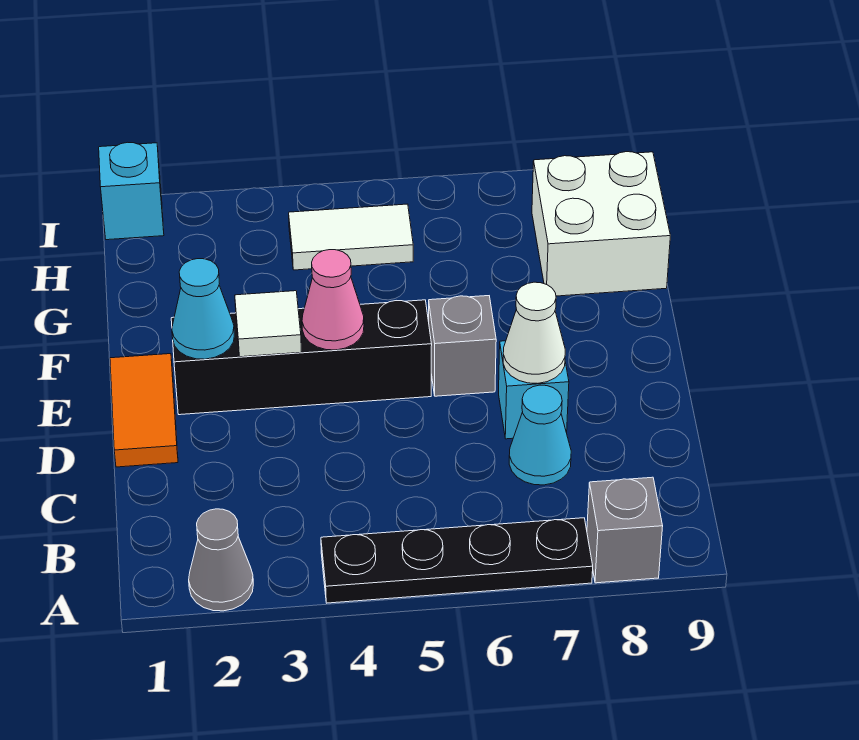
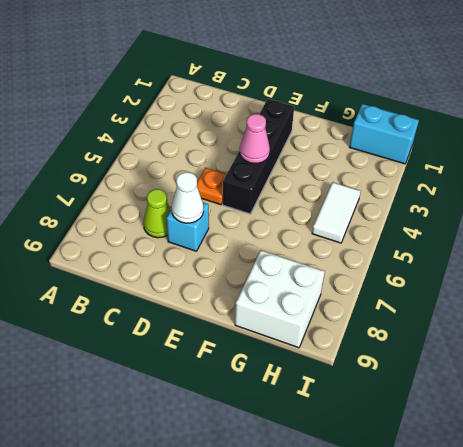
lime 1x1 cone [144,189,171,238] -> cyan 1x1 cone [509,385,571,485]
orange 1x1 plate [197,168,226,205] -> none
cyan 1x2 brick [350,104,419,164] -> cyan 1x1 brick [99,142,164,240]
none -> grey 1x1 cone [189,509,253,611]
none -> black 1x4 plate [321,518,593,603]
none -> grey 1x1 brick [587,477,663,583]

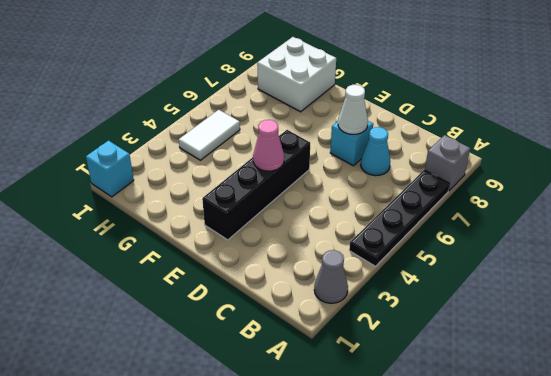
none -> orange 1x2 tile [110,354,178,467]
none -> grey 1x1 brick [429,296,496,396]
none -> cyan 1x1 cone [172,259,234,359]

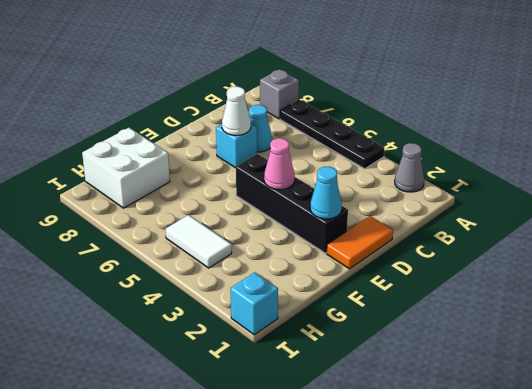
none -> grey 1x1 brick [429,296,496,396]
none -> white 1x1 tile [235,291,301,357]

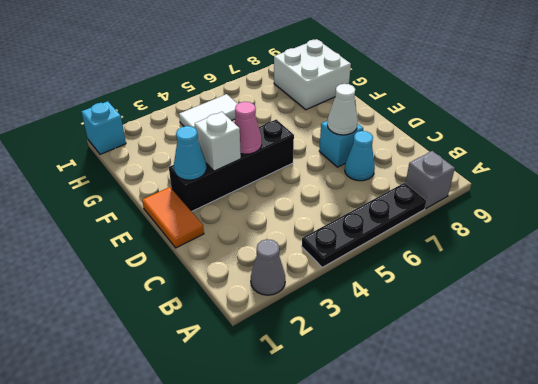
white 1x1 brick [195,112,241,171] -> white 1x1 tile [235,291,301,357]
none -> grey 1x1 brick [429,296,496,396]

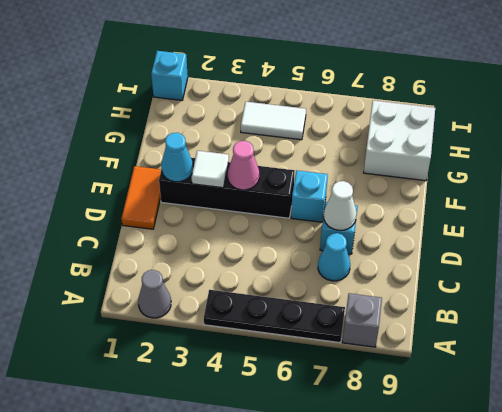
cyan 1x1 brick [291,170,328,222] -> grey 1x1 brick [429,296,496,396]

